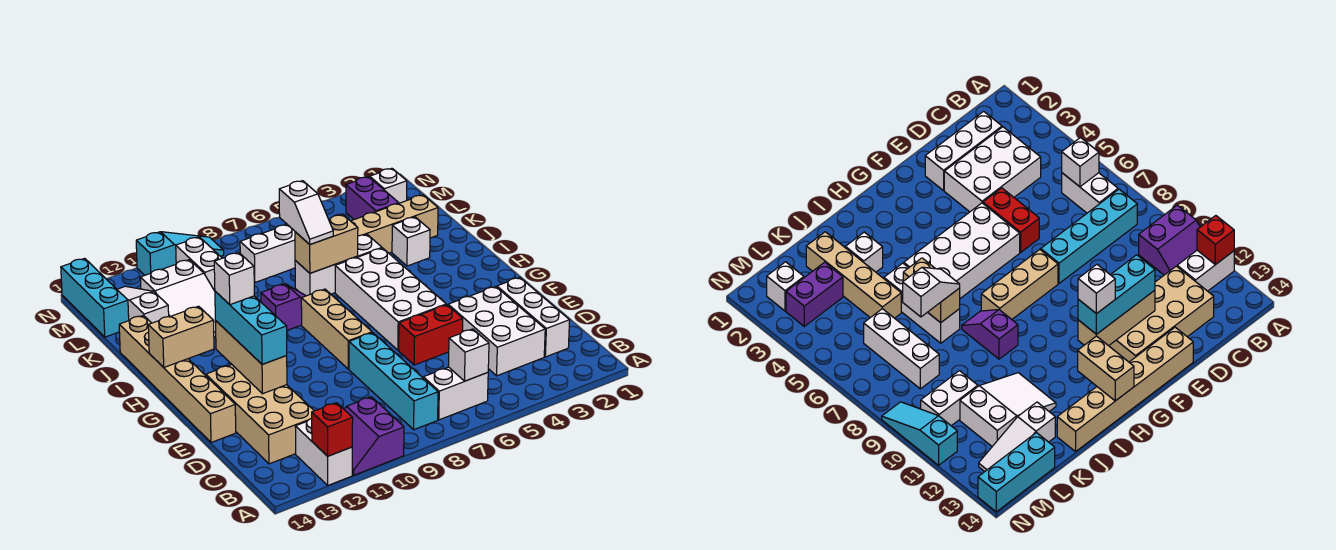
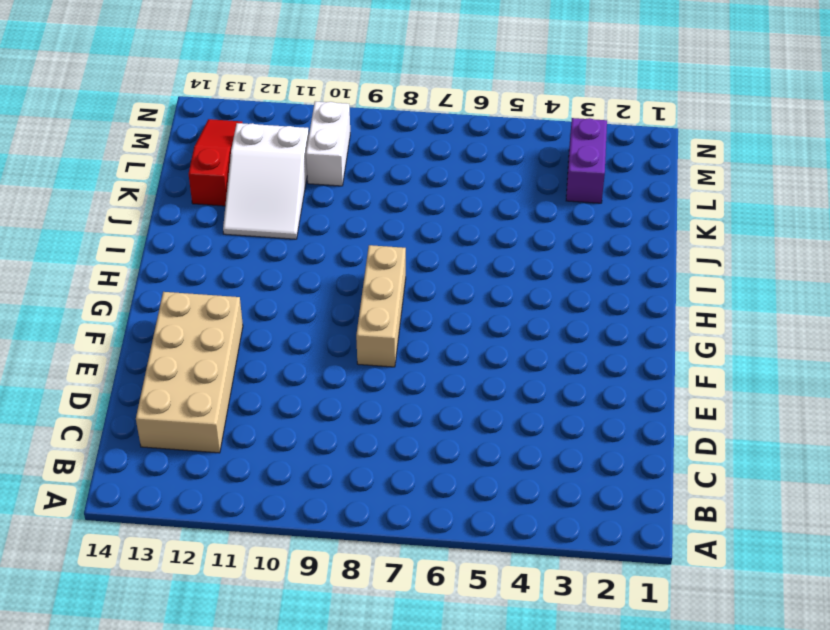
red 1x3 slope [189,119,242,206] -> white 1x3 slope [117,286,169,323]
none -> purple 2x2 slope [344,397,404,475]
none -> white 1x2 brick [295,419,352,485]
none -> white 1x2 brick [423,367,488,420]
none -> cyan 1x4 brick [349,333,438,430]

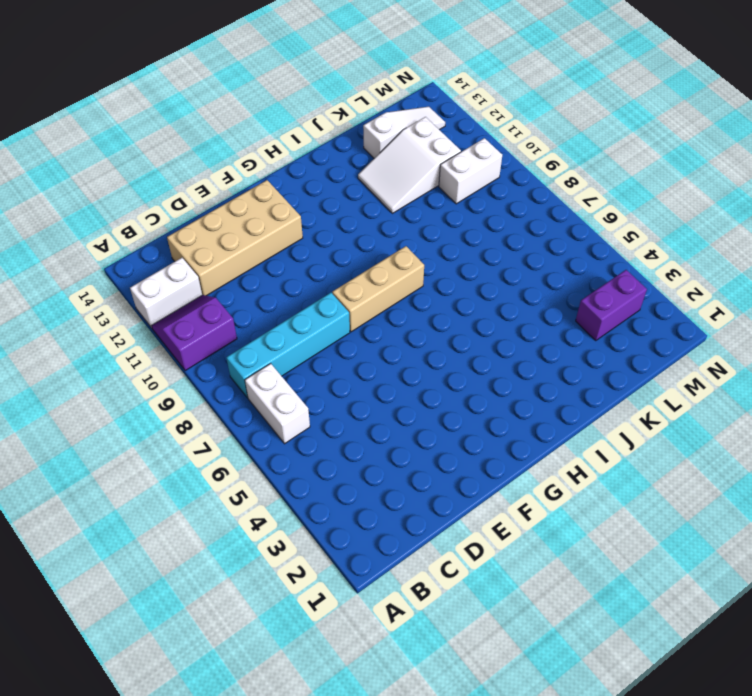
none -> white 1x3 brick [497,277,570,357]
none -> white 2x3 brick [448,286,545,376]
none -> red 1x2 brick [399,305,463,365]
none -> tan 1x6 brick [119,315,236,442]

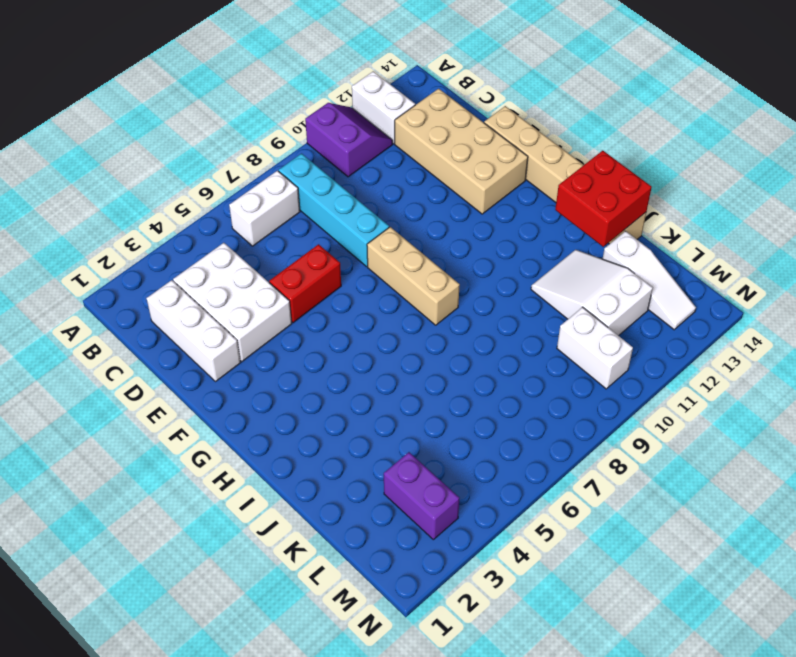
red 2x2 brick [555,151,652,247] -> none
none -> white 2x4 brick [335,248,446,350]
none -> purple 1x2 slope [261,284,306,330]
none -> white 1x1 brick [392,217,430,266]
none -> white 1x3 brick [295,234,382,296]

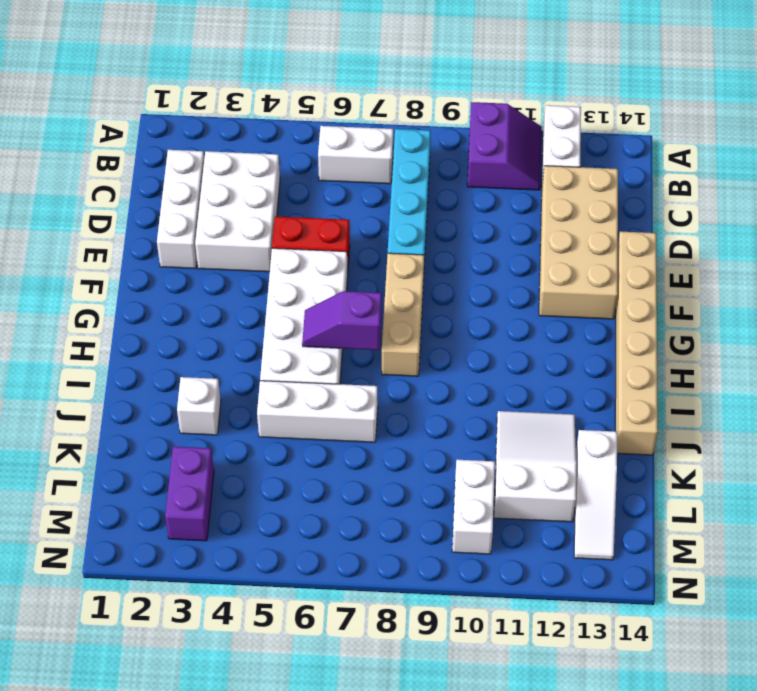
purple 1x2 slope [302,291,382,350] -> purple 1x2 slope moved to [261,284,306,330]
none -> tan 1x4 brick [351,195,438,253]
none -> white 1x3 brick [240,225,295,282]
none -> cyan 1x3 brick [61,258,129,337]
none -> white 1x1 brick [370,168,407,203]

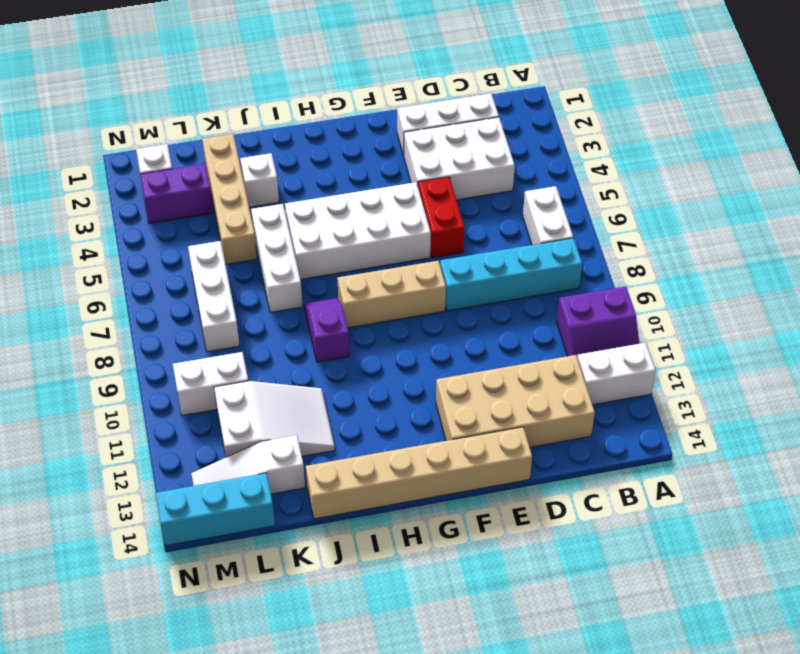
none -> cyan 1x3 slope [136,232,224,275]
none -> red 1x1 brick [312,403,353,456]
none -> white 1x1 brick [448,329,489,381]
none -> tan 1x3 brick [215,320,287,394]

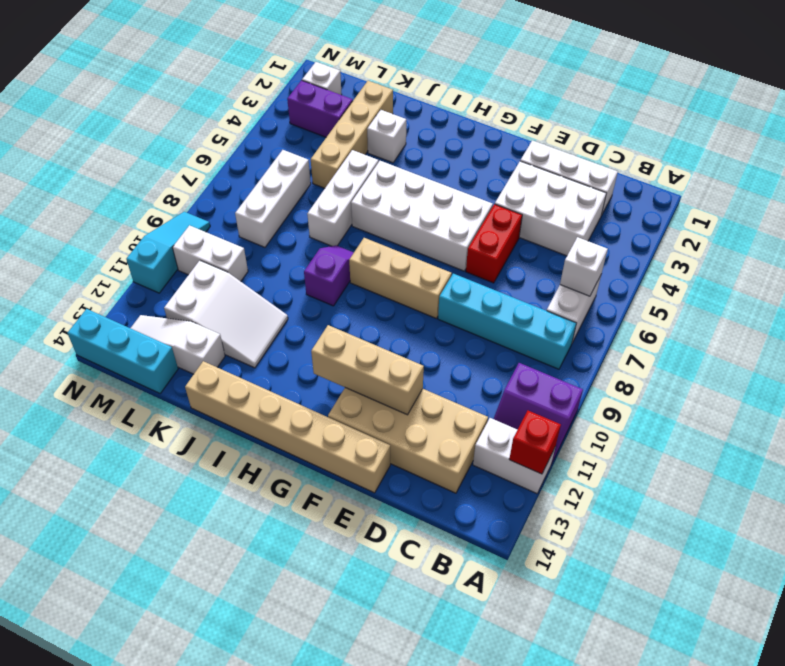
none -> tan 1x2 brick [148,306,214,367]
none -> tan 1x2 brick [295,215,358,273]
none -> cyan 1x3 brick [215,291,287,364]
none -> white 1x2 slope [279,181,333,244]

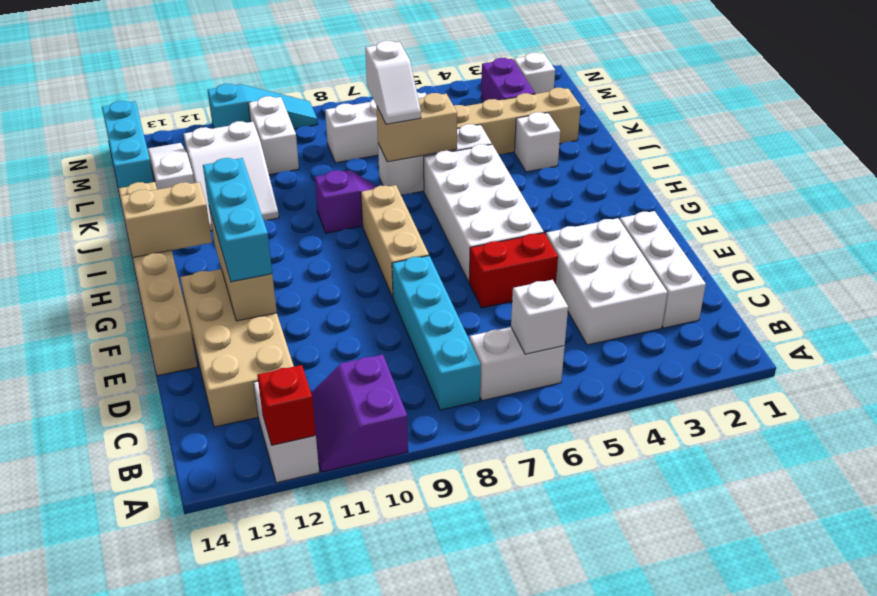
none -> white 1x1 brick [214,253,254,305]

